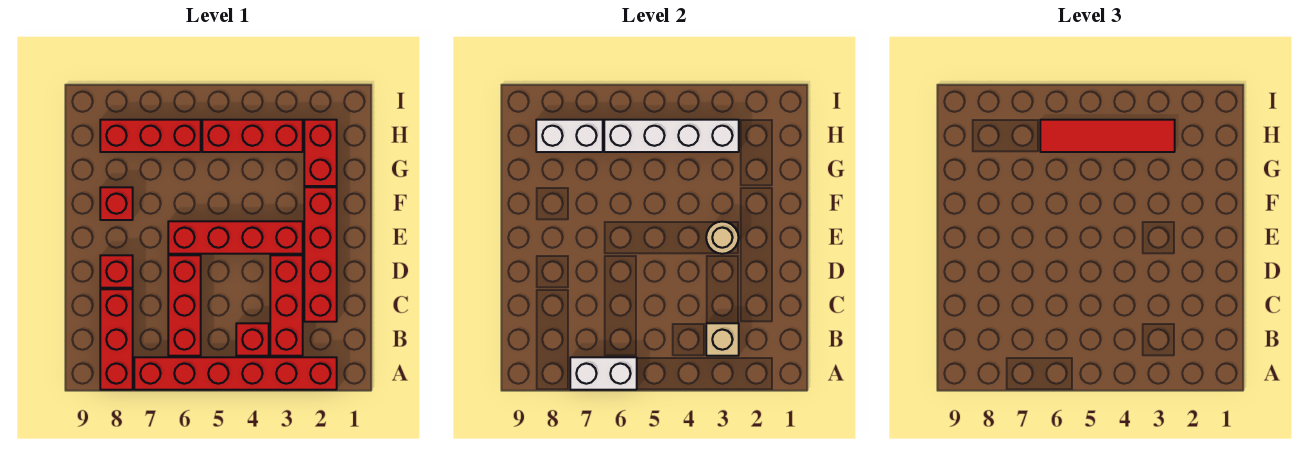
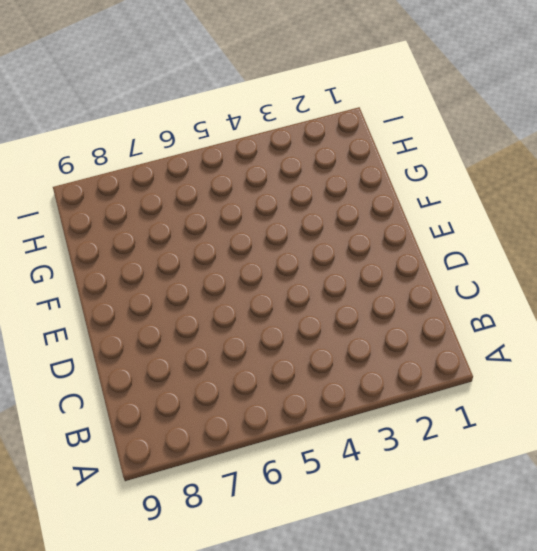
none -> red 1x6 brick [134,357,337,390]
none -> red 1x3 brick [100,289,133,390]
none -> red 1x3 brick [270,255,303,356]

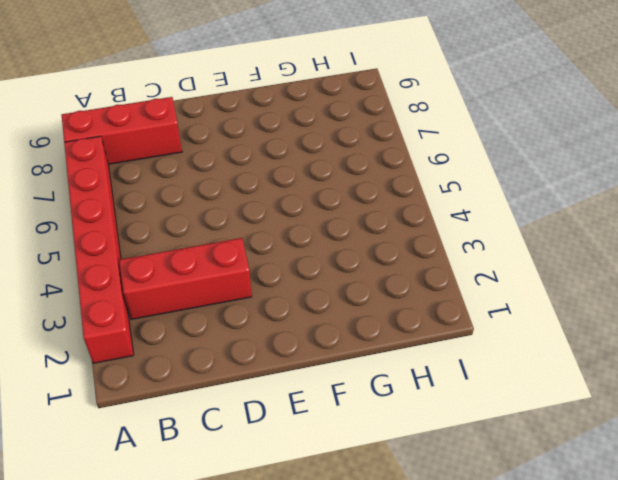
none -> red 1x1 brick [236,323,269,356]
none -> red 1x3 brick [168,255,201,356]
none -> red 1x4 brick [304,187,337,322]

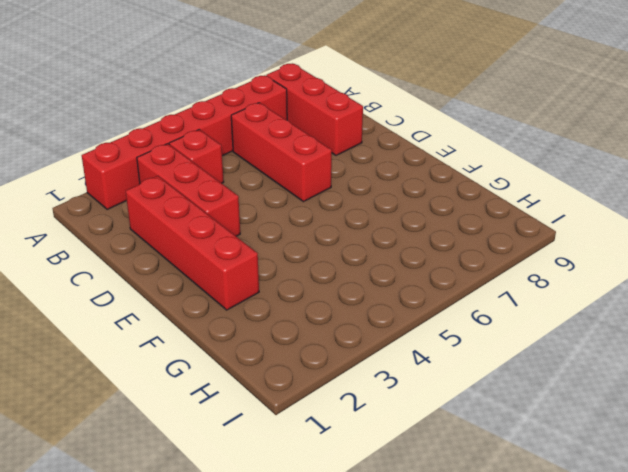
none -> red 1x1 brick [100,255,133,288]
none -> red 1x4 brick [168,221,303,254]
none -> red 1x1 brick [100,187,133,220]

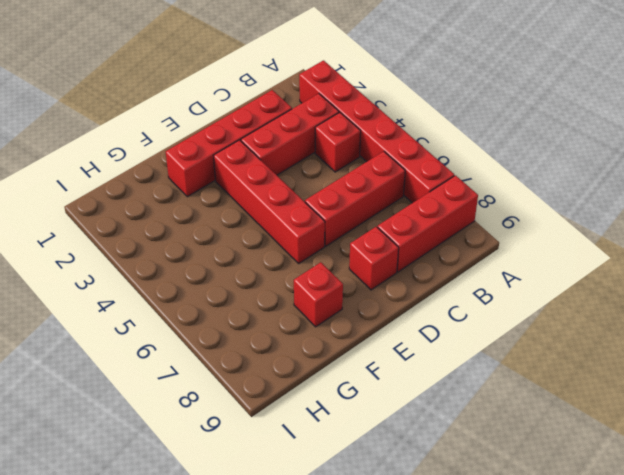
none -> red 1x2 brick [304,120,337,186]
none -> red 1x3 brick [202,120,303,152]
none -> red 1x3 brick [100,120,201,152]

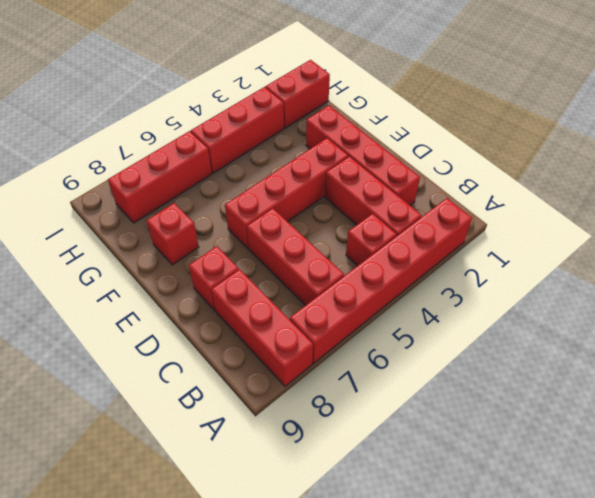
red 1x2 brick [266,60,330,128] -> red 1x2 brick turned to [304,120,337,186]
none -> white 1x2 brick [570,357,637,390]
none -> tan 1x1 brick [706,323,739,356]
none -> tan 1x1 round brick [706,222,739,254]

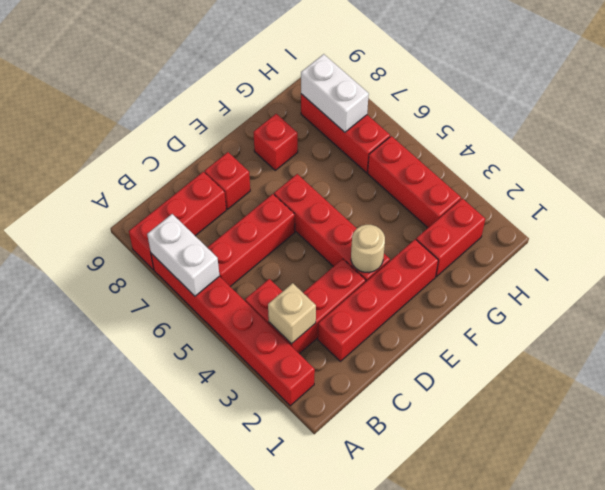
none -> white 1x4 brick [604,120,739,152]
none -> red 1x4 tile [1040,120,1175,152]

